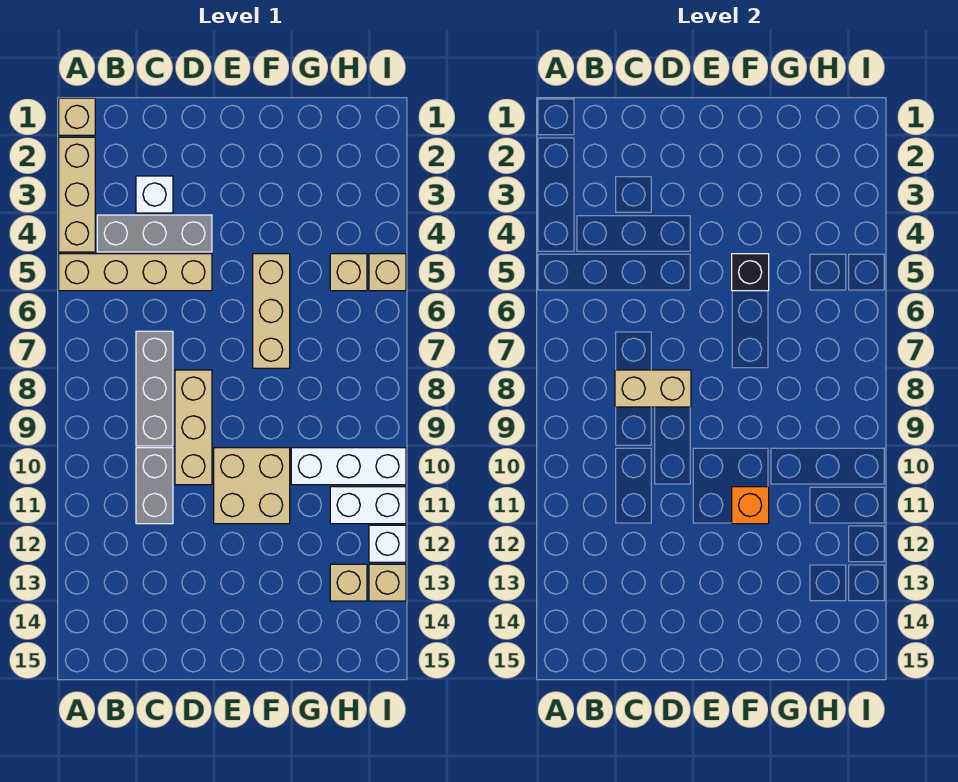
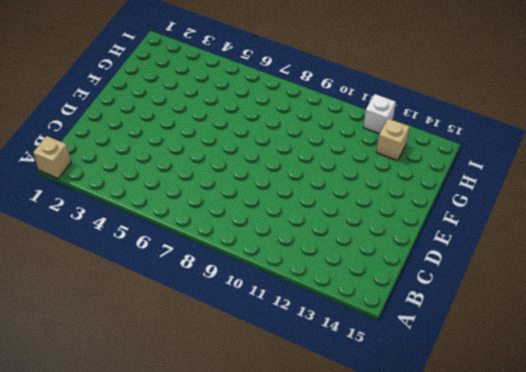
none -> tan 1x3 brick [59,137,95,252]
none -> tan 1x4 brick [59,254,212,291]
none -> grey 1x3 brick [97,215,212,252]

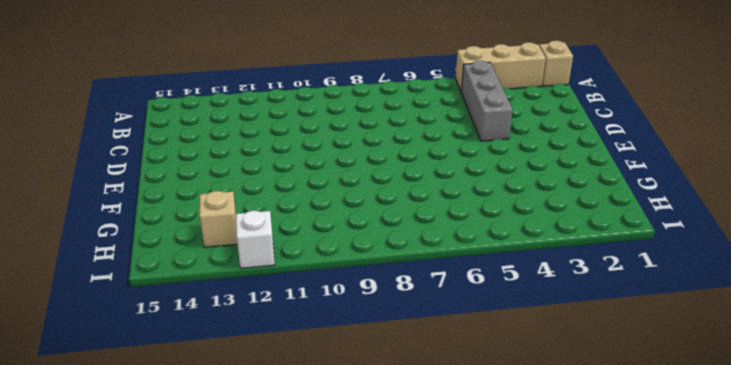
none -> tan 1x4 brick [59,254,212,291]
none -> white 1x1 brick [136,176,173,213]
none -> grey 1x3 brick [136,331,173,446]

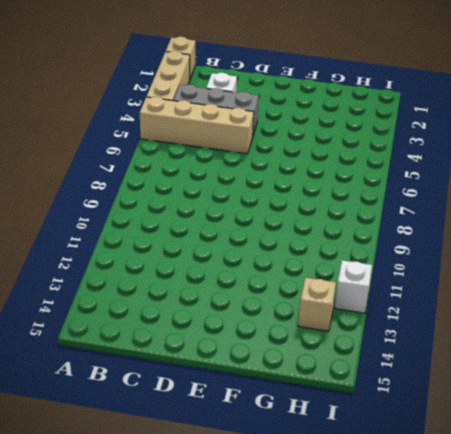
none -> grey 1x3 brick [136,331,173,446]
none -> grey 1x2 brick [136,448,173,524]
none -> tan 1x3 brick [175,370,212,485]

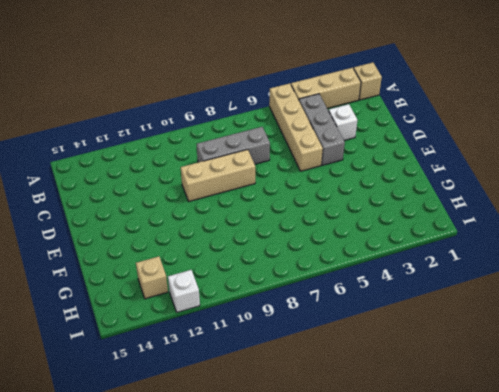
none -> grey 1x2 brick [136,448,173,524]
none -> tan 2x2 brick [214,448,290,524]
none -> tan 1x3 brick [253,254,290,368]

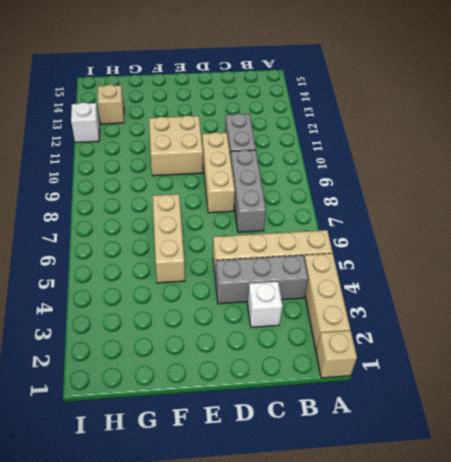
none -> white 1x3 brick [291,448,406,485]
none -> tan 1x1 brick [330,254,367,291]
none -> white 1x2 brick [330,487,406,524]

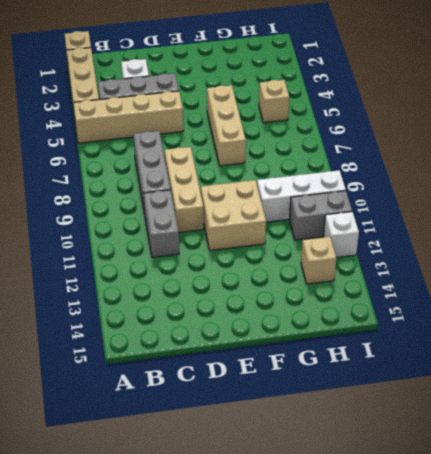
grey 1x2 brick [289,191,352,240] -> white 1x2 brick [330,487,406,524]
none -> tan 1x1 brick [369,254,406,291]
none -> tan 1x1 brick [369,564,406,601]
none -> tan 1x2 brick [615,370,691,407]

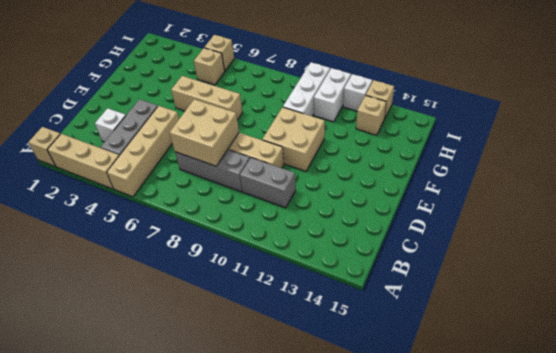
tan 2x2 brick [170,99,239,166] -> tan 1x2 brick [615,370,691,407]
none -> black 1x1 brick [732,254,769,291]
none -> orange 1x1 brick [732,487,769,524]

